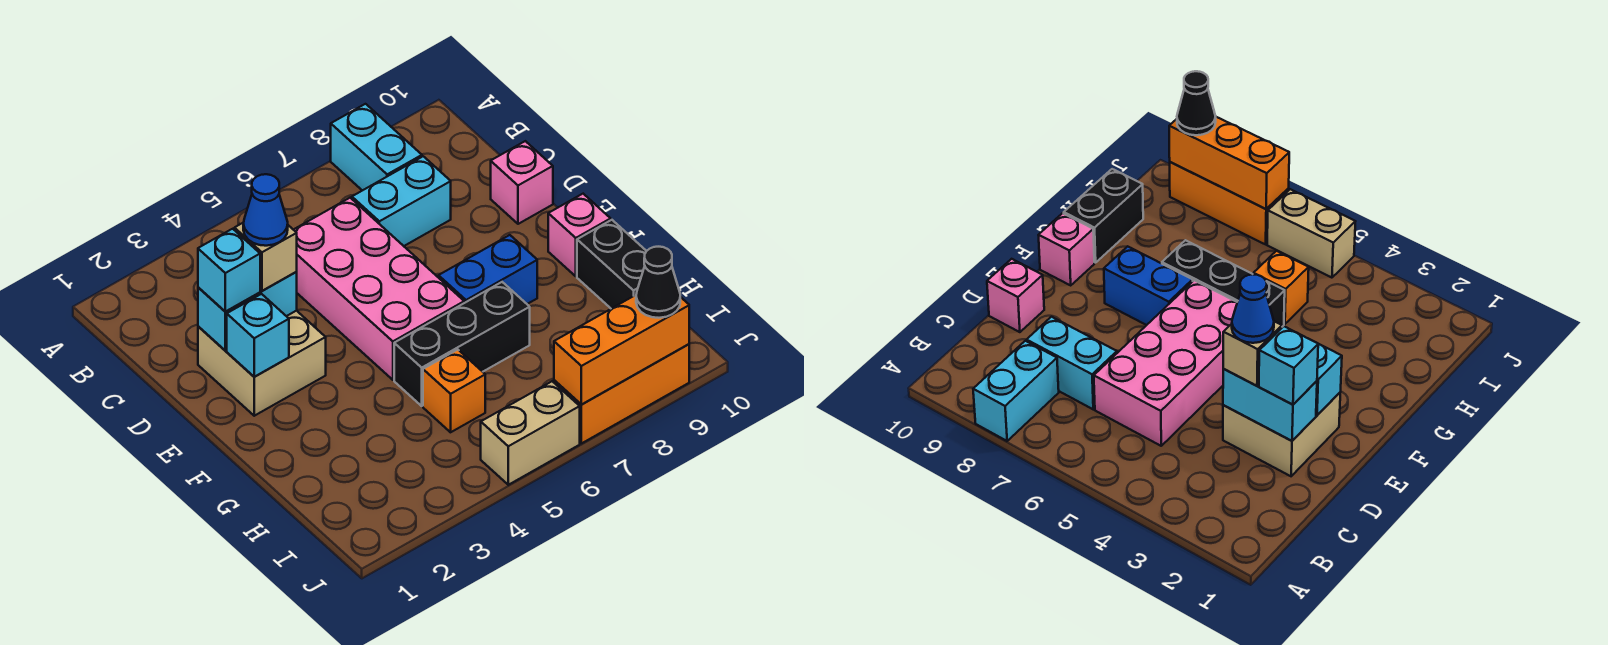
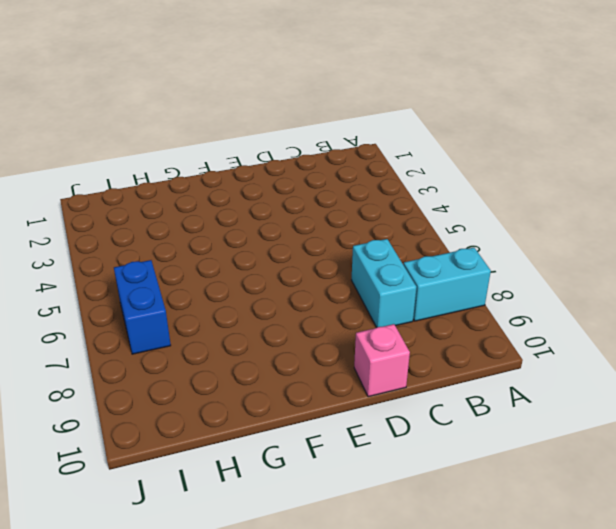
blue 1x2 brick [114,260,171,354] -> blue 1x2 brick moved to [439,235,537,304]
none -> pink 2x4 brick [294,198,464,380]
none -> tan 2x2 brick [198,311,326,416]
none -> pink 1x1 brick [548,194,611,276]

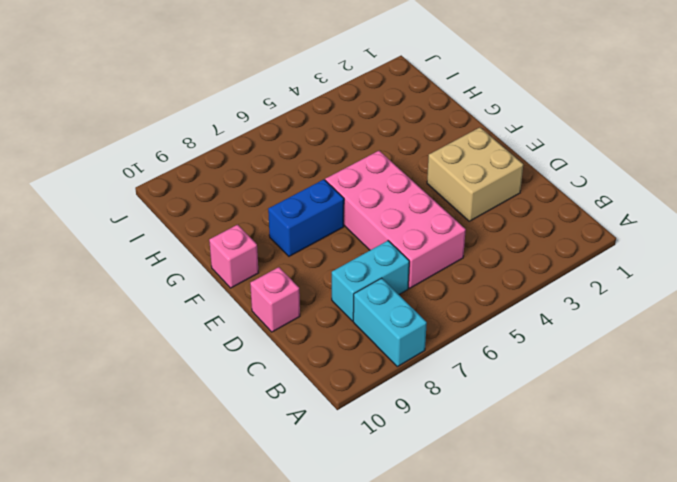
none -> black 1x3 brick [394,282,530,406]
none -> black 1x2 brick [577,220,646,309]
none -> orange 1x1 brick [423,350,485,432]

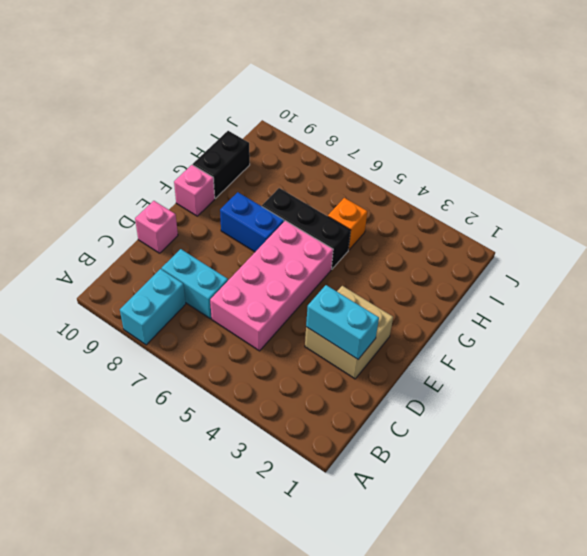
none -> tan 1x2 brick [481,381,580,485]
none -> orange 1x3 brick [554,344,689,443]
none -> cyan 1x1 brick [227,294,289,377]

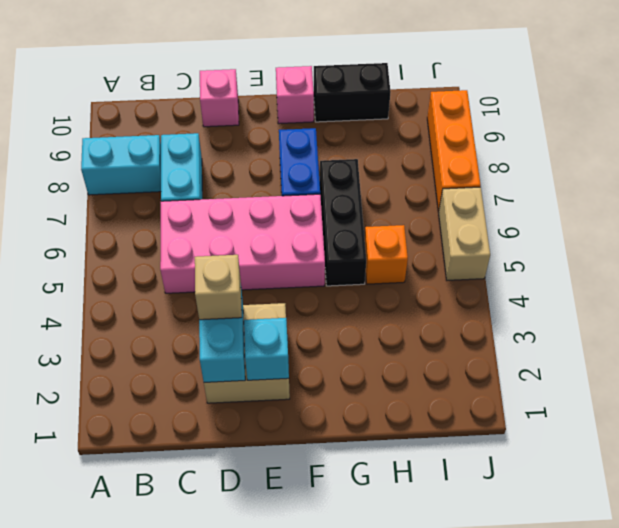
none -> orange 1x3 brick [554,295,689,404]
none -> cyan 1x1 brick [198,229,260,312]
none -> black 1x1 cone [636,247,680,318]

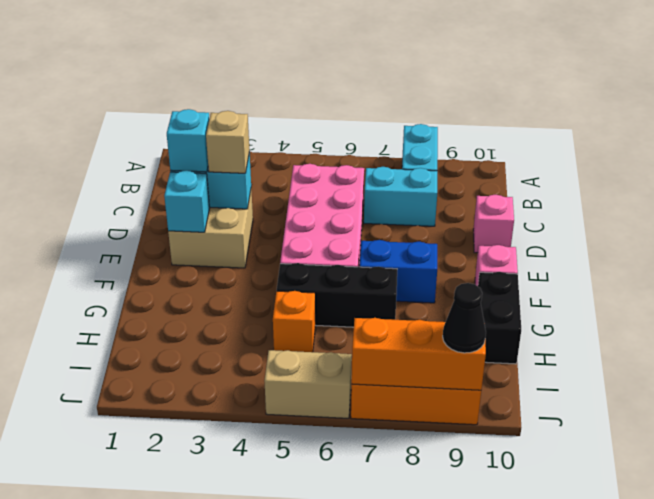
none -> blue 1x1 cone [243,174,288,246]

